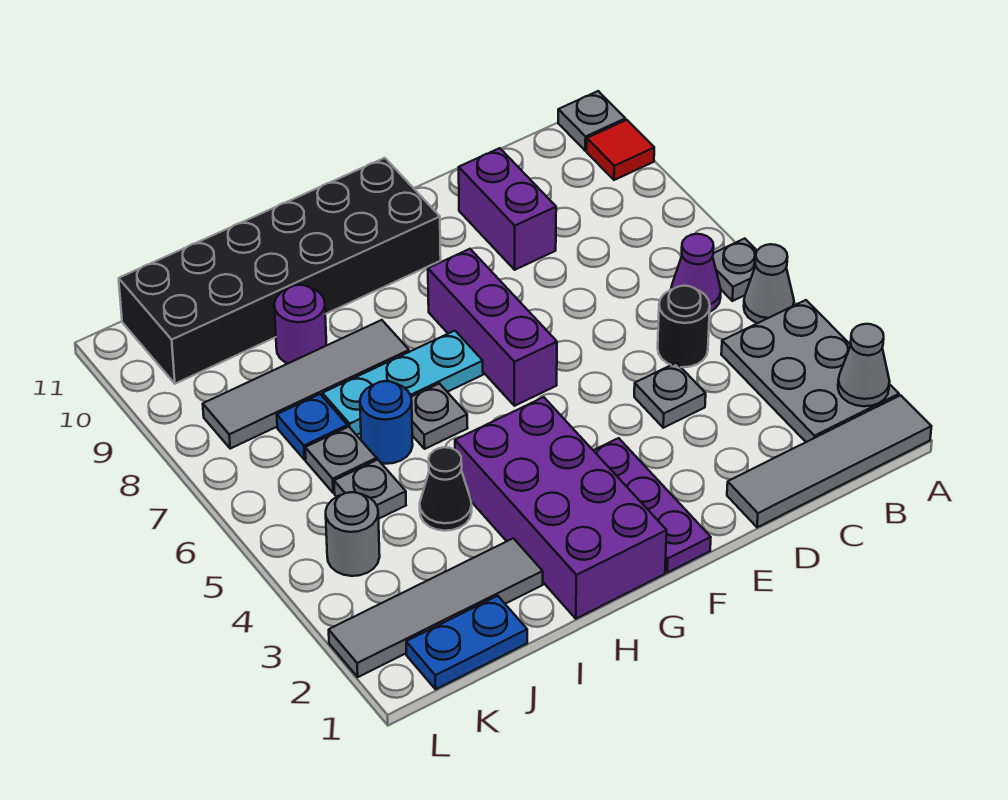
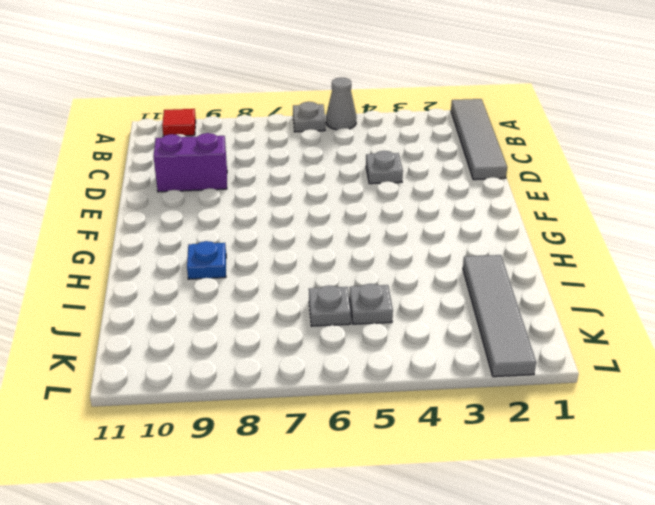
blue 1x1 plate [187,241,226,279] -> blue 1x1 plate moved to [277,394,348,460]
none -> grey 2x3 plate [721,300,899,442]
none -> grey 1x1 plate [558,91,625,151]
none -> purple 1x1 cone [671,234,721,312]

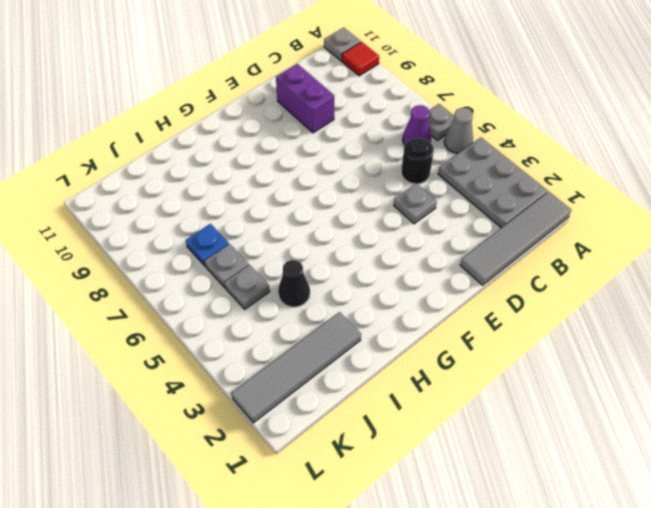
none -> purple 1x3 plate [593,438,711,573]
none -> purple 1x3 brick [428,249,557,406]
none -> black 2x6 brick [119,158,441,384]

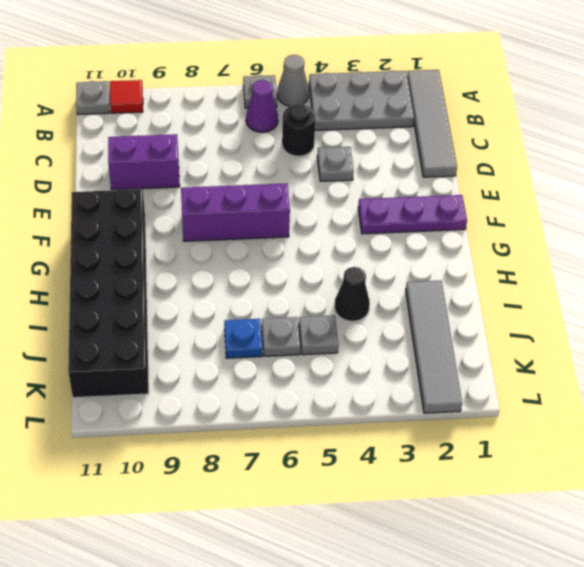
none -> purple 2x4 brick [455,397,667,619]
none -> cyan 1x3 plate [322,331,483,435]
none -> grey 1x1 plate [411,384,468,449]

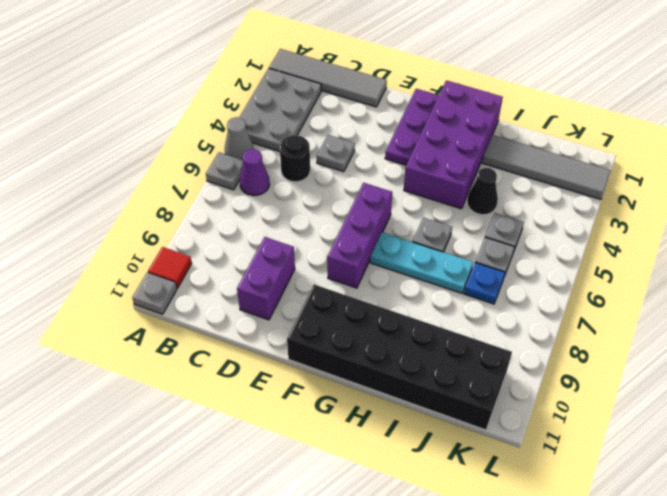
none -> grey 1x4 tile [203,320,409,449]
none -> blue 1x1 round brick [360,381,413,464]
none -> purple 1x1 round brick [274,285,327,364]

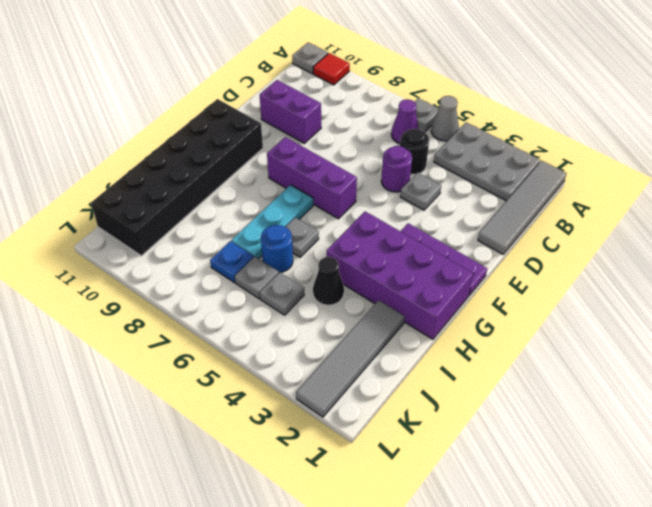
purple 1x1 round brick [381,146,412,192] -> purple 1x1 round brick moved to [274,285,327,364]
none -> grey 1x4 tile [203,320,409,449]
none -> blue 1x2 plate [406,596,527,689]
none -> grey 1x1 round brick [326,492,380,576]

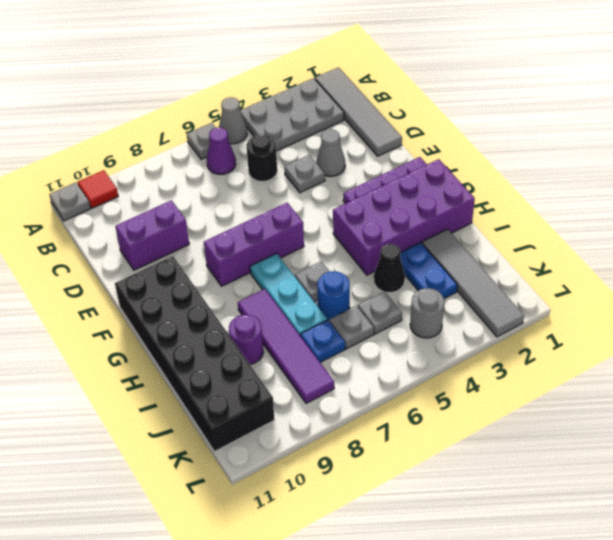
grey 1x1 cone [316,129,345,176] -> grey 1x1 cone moved to [838,324,890,406]
purple 1x4 tile [238,289,334,403] -> grey 1x4 tile [203,320,409,449]
blue 1x2 plate [400,242,457,299] -> blue 1x2 plate moved to [406,596,527,689]

